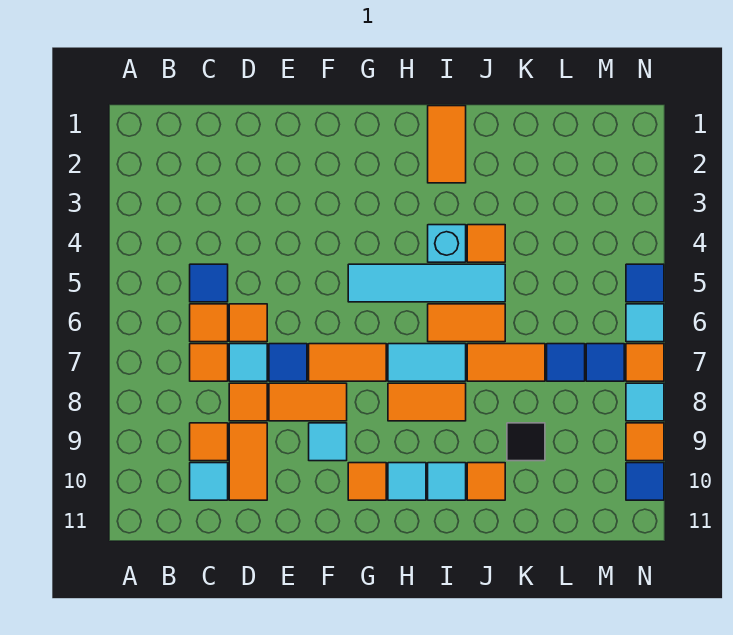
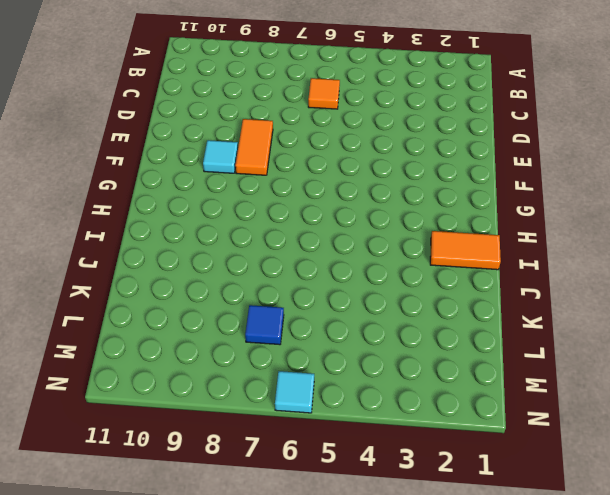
none -> blue 1x1 tile [190,264,228,302]
none -> orange 1x1 tile [190,344,228,381]
none -> orange 1x1 tile [190,423,228,461]
none -> cyan 1x1 tile [190,463,228,500]

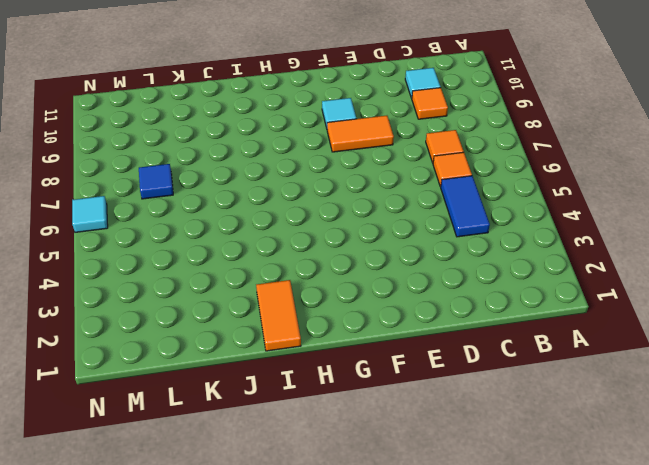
blue 1x2 tile [441,176,490,237] -> blue 1x1 tile [190,264,228,302]
none -> orange 1x1 tile [229,304,267,342]
none -> cyan 1x1 tile [229,344,267,381]
none -> orange 1x1 tile [229,383,267,421]
none -> orange 1x2 tile [229,423,267,500]

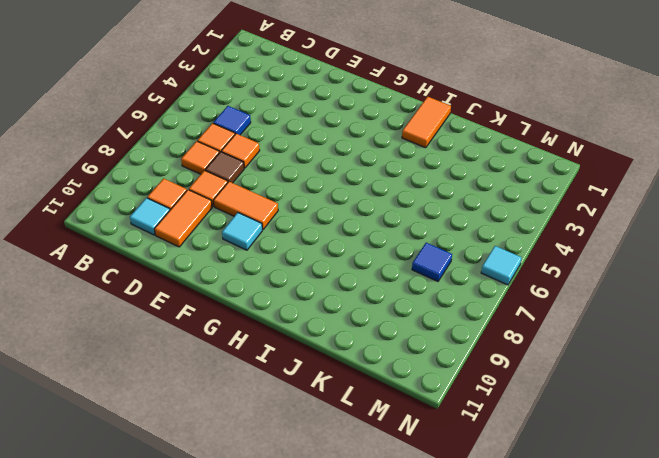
brown 1x1 tile [205,152,244,183] -> cyan 1x1 tile [229,344,267,381]
none -> blue 1x1 tile [269,344,307,381]
none -> orange 1x2 tile [309,344,386,381]
none -> cyan 1x4 tile [348,264,505,302]
none -> orange 1x1 tile [348,463,386,500]

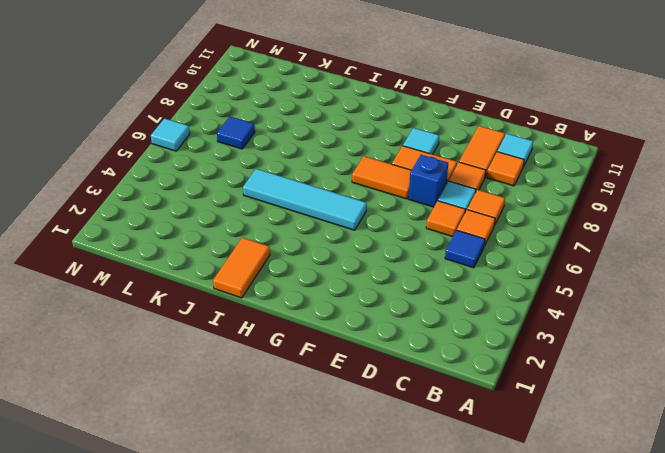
blue 1x1 brick [409,155,448,207] -> blue 1x1 tile [269,344,307,381]
none -> orange 1x1 tile [348,463,386,500]
none -> cyan 1x2 tile [388,344,466,381]
none -> orange 1x2 tile [388,383,466,421]
none -> cyan 1x1 tile [388,463,426,500]

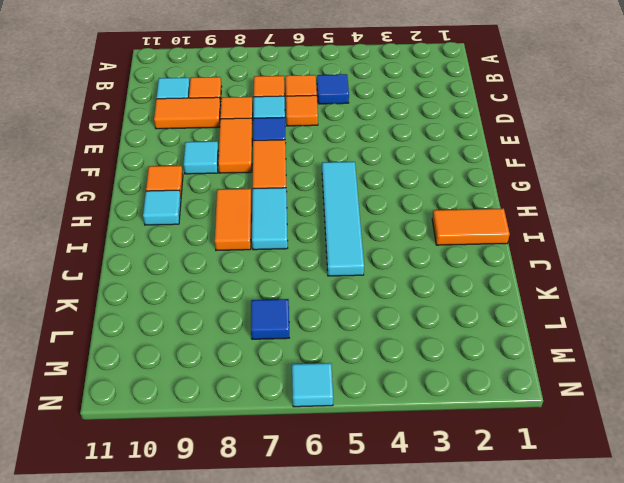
none -> cyan 1x1 brick [428,225,466,262]
none -> orange 1x2 tile [428,304,505,342]
none -> cyan 1x1 tile [428,463,466,500]
none -> orange 1x1 tile [467,225,505,262]

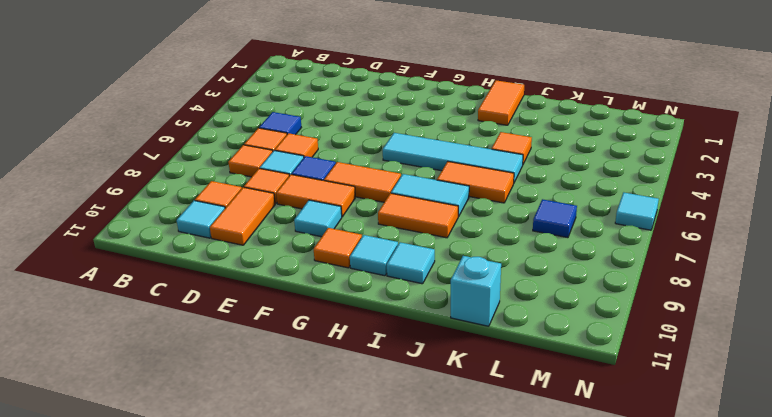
cyan 1x1 brick [451,256,501,326] -> cyan 1x1 brick moved to [428,225,466,262]
none -> orange 1x2 tile [467,344,545,381]
none -> orange 1x1 tile [467,463,505,500]
none -> black 1x1 tile [507,423,545,461]
none -> blue 1x1 tile [586,344,624,381]

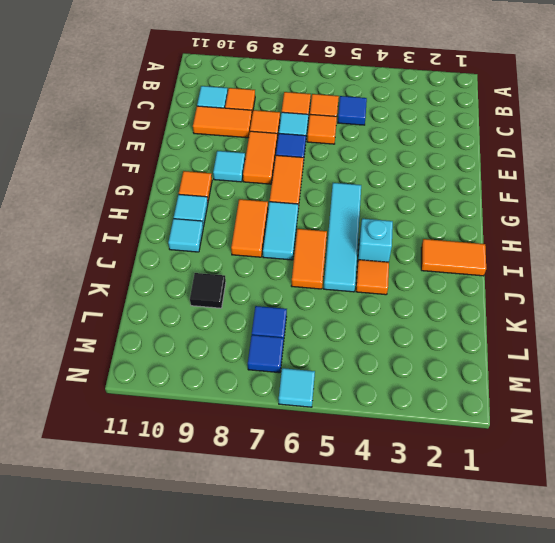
none -> orange 1x2 tile [467,344,545,381]
none -> orange 1x1 tile [467,463,505,500]
none -> blue 1x1 tile [626,264,664,302]
none -> orange 1x1 tile [626,344,664,381]

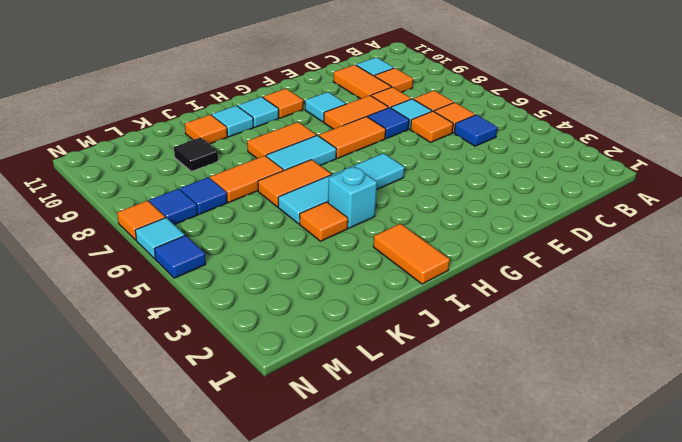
none -> cyan 1x1 tile [626,383,664,421]
none -> orange 1x1 tile [626,423,664,461]
none -> blue 1x1 tile [626,463,664,500]

